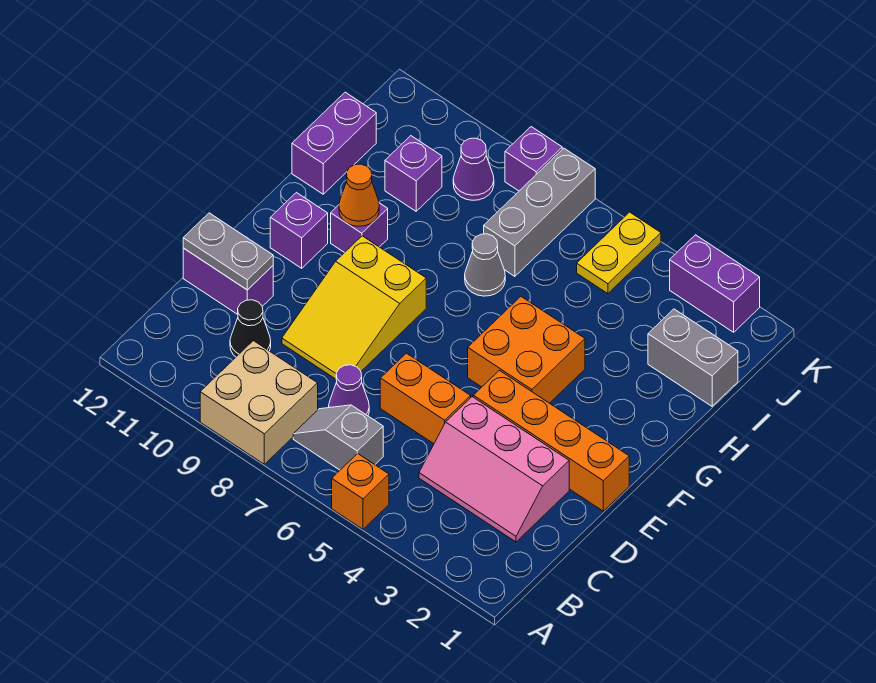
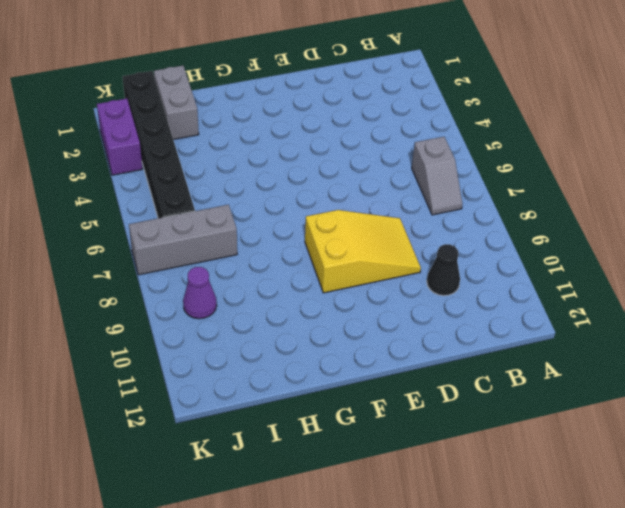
black 1x6 brick [122,71,195,218] -> yellow 1x2 plate [577,212,661,294]
none -> orange 1x1 brick [332,454,389,529]
none -> tan 2x2 brick [200,341,318,464]
none -> pink 2x3 slope [419,397,569,542]

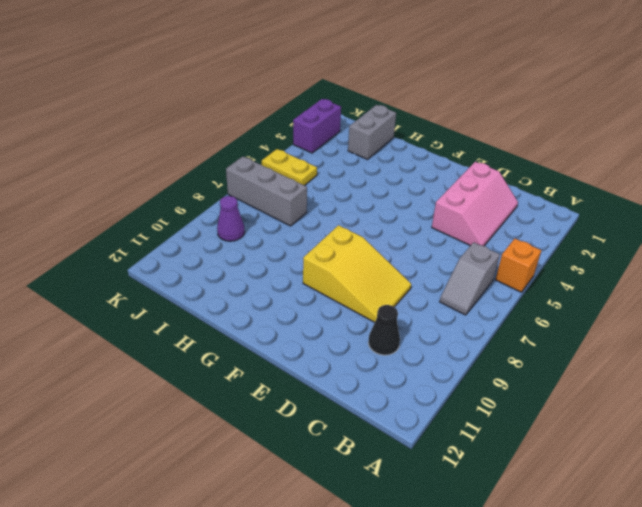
none -> tan 2x2 brick [200,341,318,464]
none -> purple 1x1 cone [329,365,369,416]
none -> orange 1x2 brick [380,353,471,444]

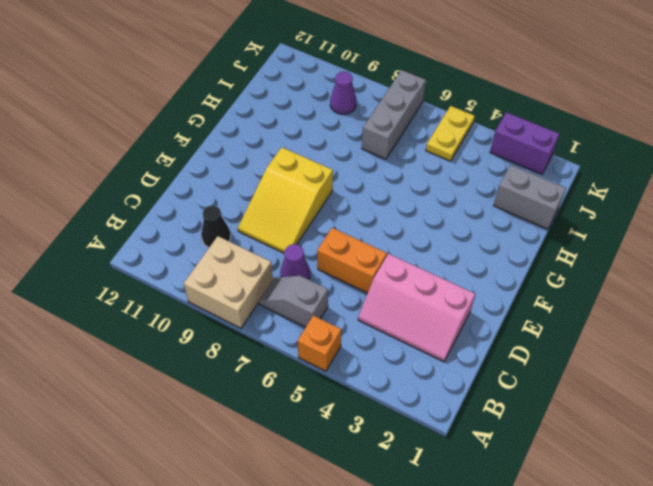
none -> purple 1x2 brick [183,248,273,314]
none -> orange 1x4 brick [473,370,629,511]
none -> orange 2x2 brick [468,297,585,403]

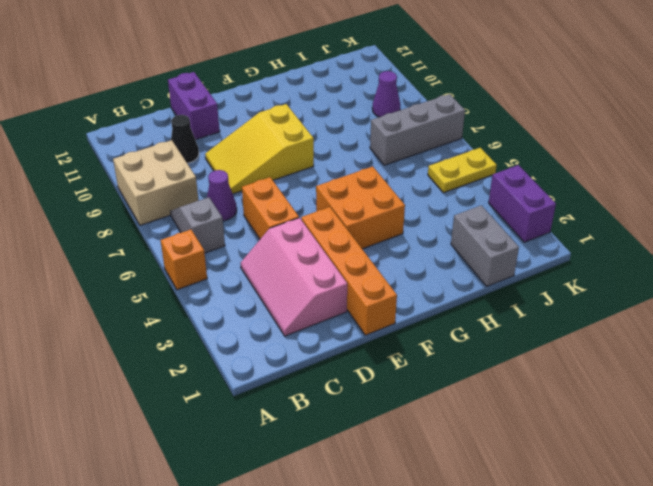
none -> purple 1x1 brick [270,193,328,268]
none -> purple 1x1 brick [331,203,388,253]
none -> grey 1x1 cone [465,234,505,296]

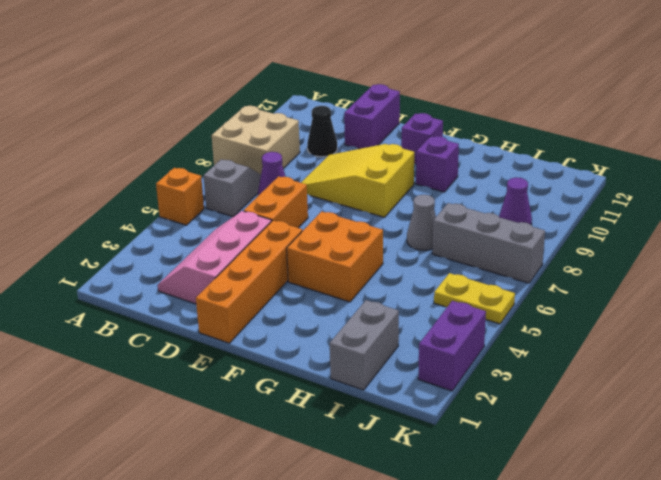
none -> purple 1x2 brick [292,92,376,194]
none -> purple 1x1 brick [385,136,442,211]
none -> purple 1x1 brick [505,127,562,191]

